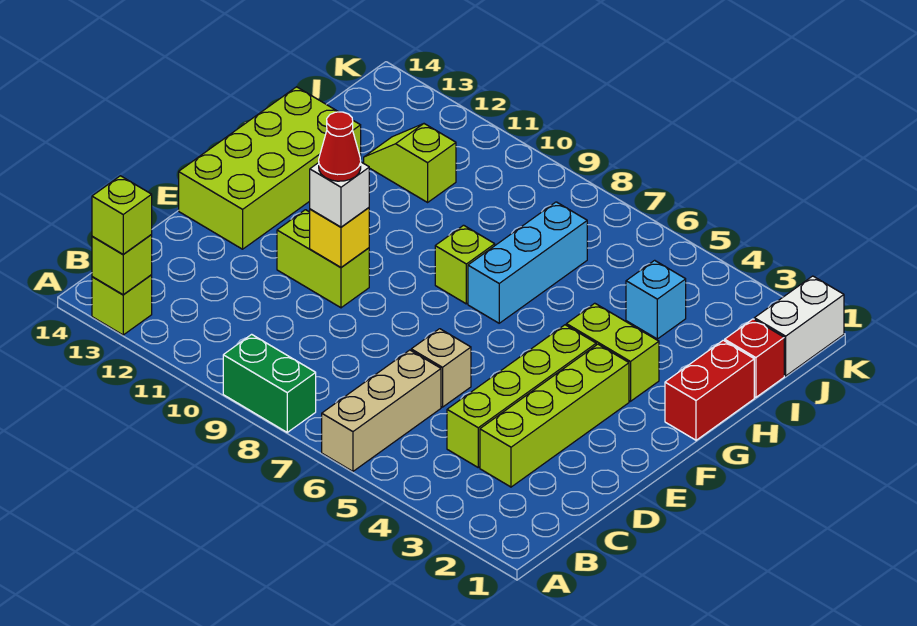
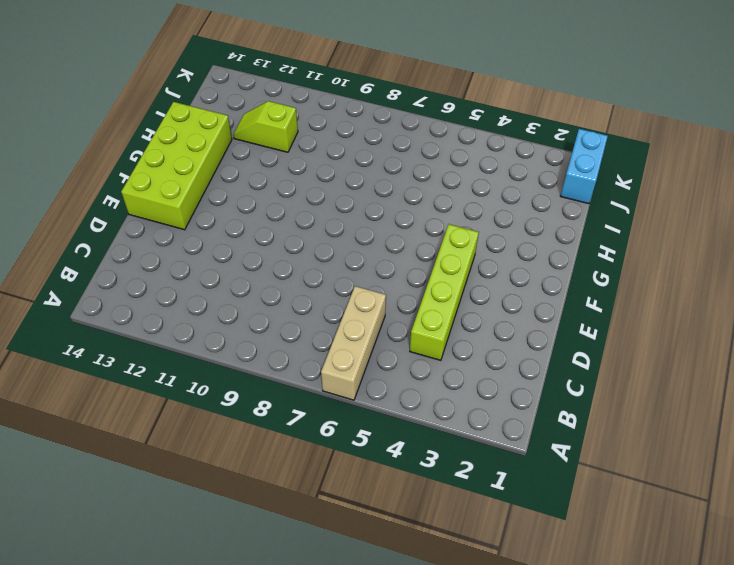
cyan 1x2 brick [561,129,608,204] -> white 1x2 brick [754,276,844,376]
none -> green 1x2 brick [223,334,316,432]
none -> lime 1x1 brick [92,275,152,335]
none -> lime 1x4 brick [480,344,629,487]

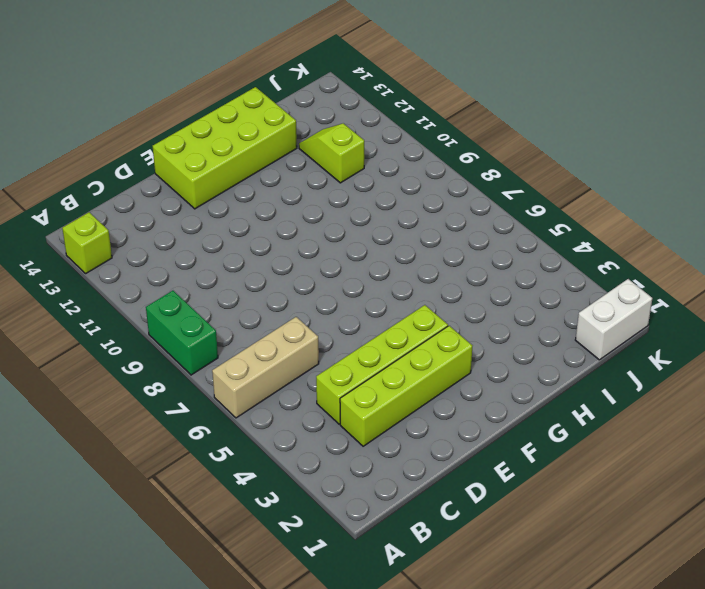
none -> tan 1x1 brick [411,329,471,407]
none -> lime 1x2 brick [277,210,369,308]
none -> red 1x2 brick [665,340,754,440]

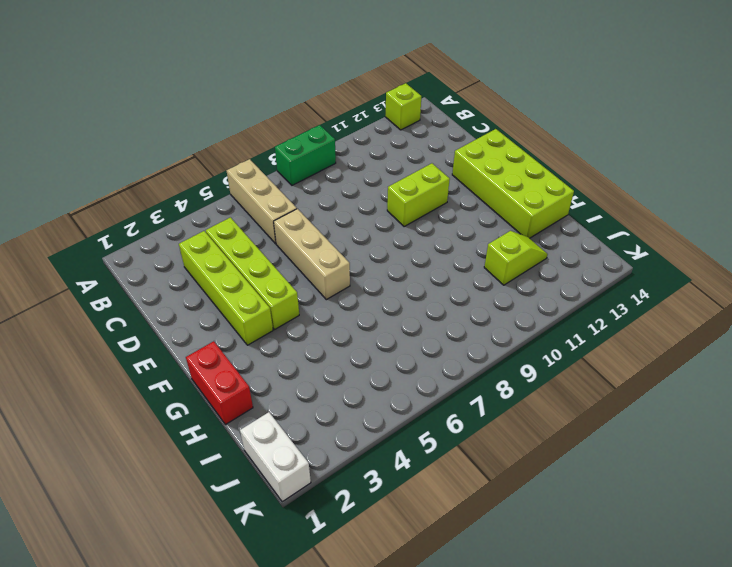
tan 1x3 brick [274,209,350,300] -> tan 1x1 brick [411,329,471,407]
none -> lime 1x2 brick [566,303,659,401]
none -> cyan 1x3 brick [468,202,587,323]
none -> lime 1x1 brick [435,225,495,304]

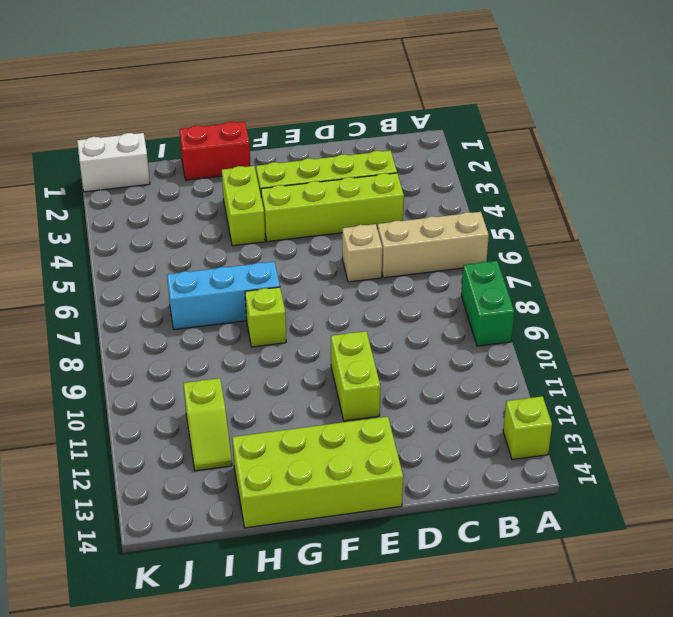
none -> red 1x1 brick [725,319,784,397]
none -> cyan 1x1 brick [626,260,686,339]
none -> lime 1x1 brick [92,235,152,295]

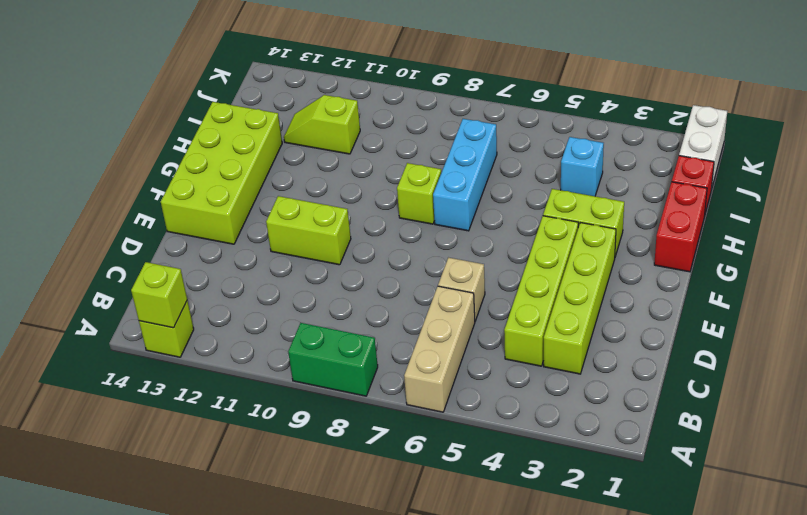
none -> yellow 1x1 brick [310,208,369,267]
none -> lime 1x1 brick [92,176,152,254]
none -> white 1x1 brick [310,162,369,227]

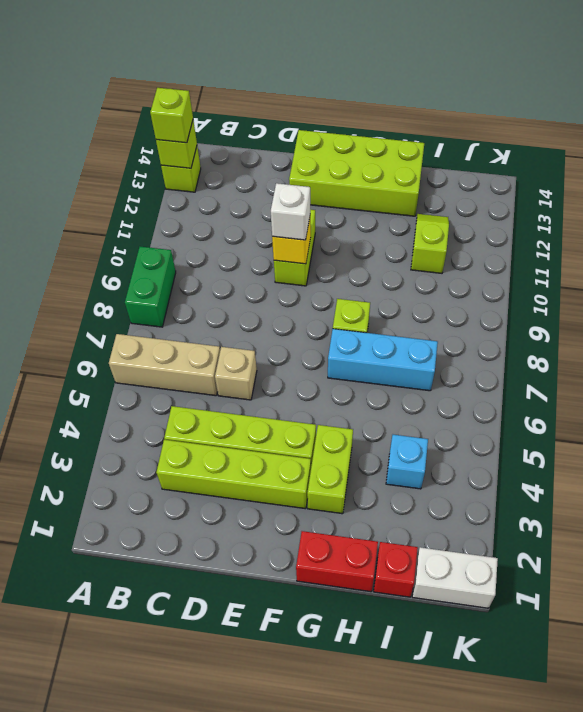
none -> red 1x1 cone [319,112,361,181]

